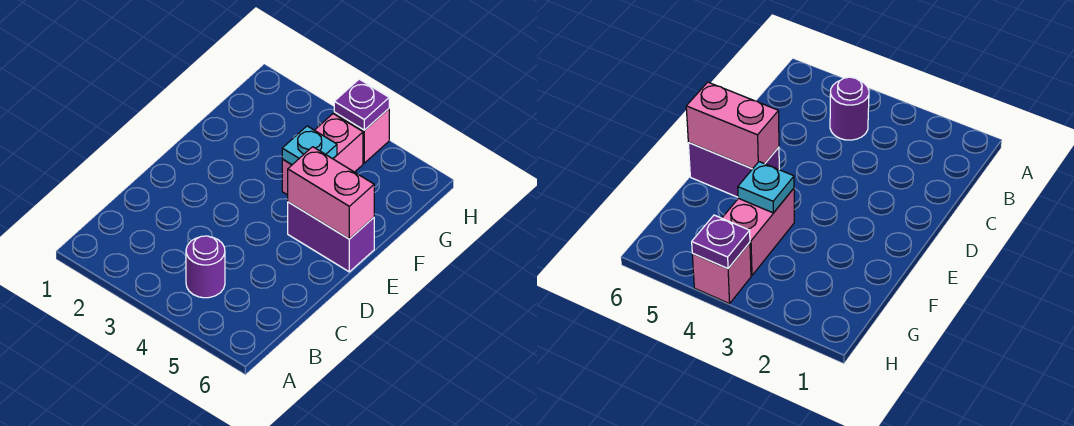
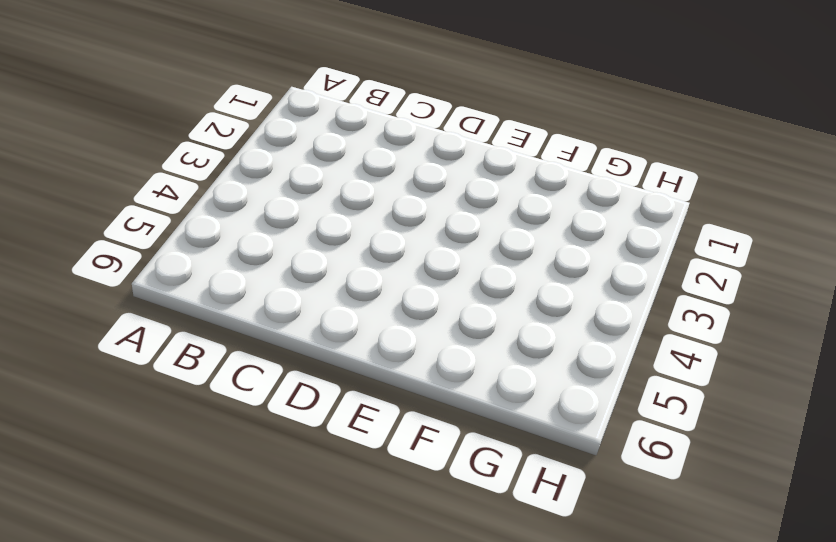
none -> purple 1x1 round brick [186,236,225,298]
none -> purple 1x2 brick [288,202,374,272]

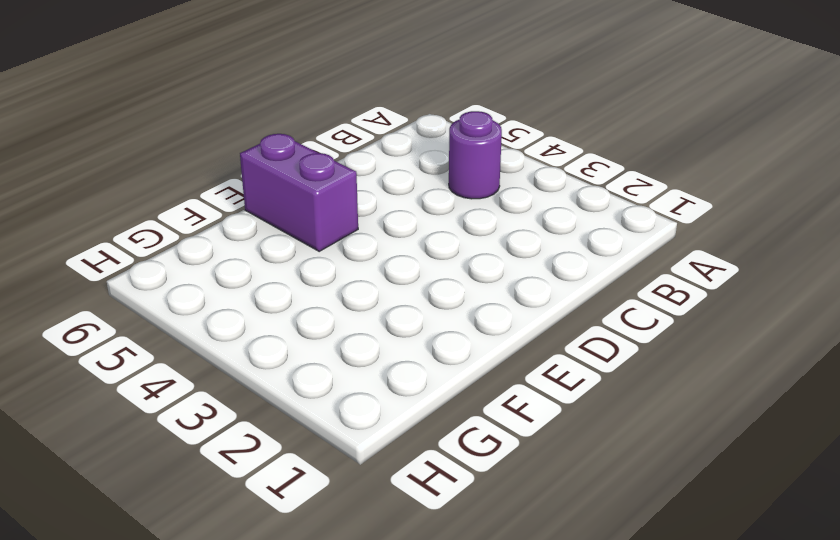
none -> pink 1x2 brick [282,114,363,195]
none -> pink 1x1 brick [334,109,389,163]

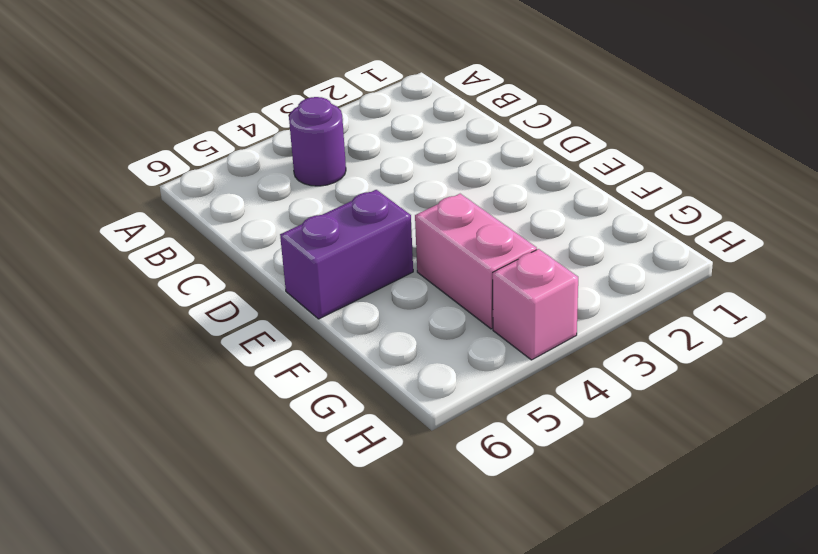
none -> pink 1x2 brick [288,147,374,239]
none -> cyan 1x1 plate [282,126,337,165]

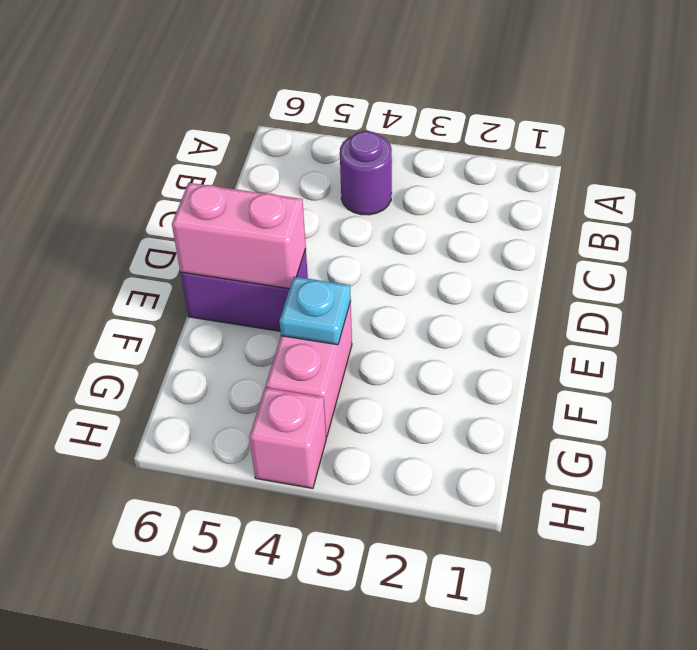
none -> purple 1x1 plate [334,79,389,130]

